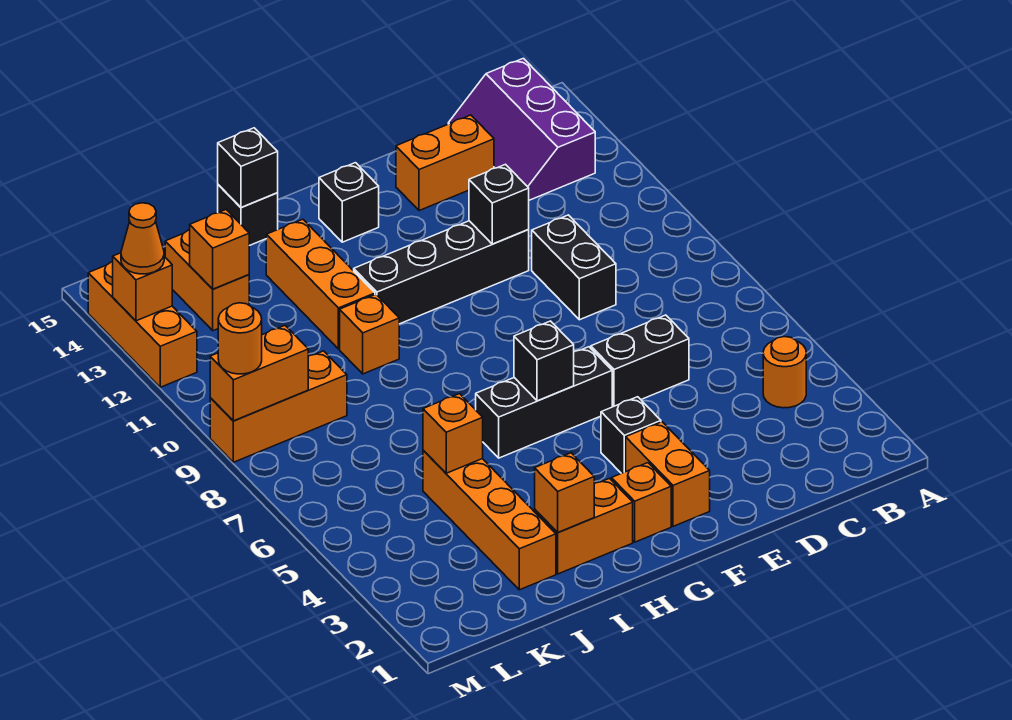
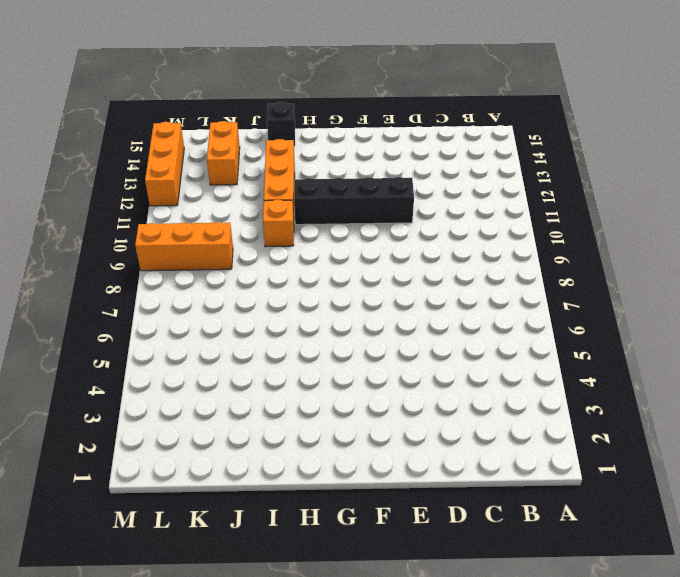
none -> orange 1x1 round brick [763,337,806,408]
none -> purple 2x3 slope [448,58,595,200]
none -> black 1x2 brick [591,315,689,407]

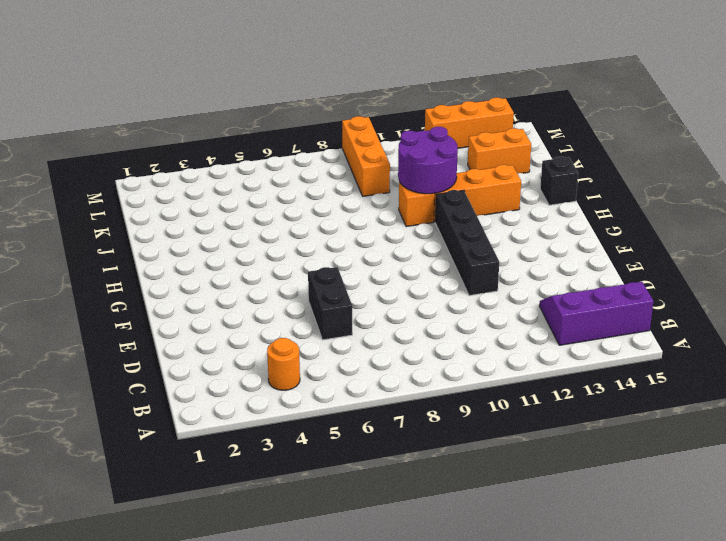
purple 2x2 round brick [398,127,458,194] -> none
none -> black 1x2 brick [532,215,616,320]
none -> orange 1x2 brick [396,115,494,211]
none -> orange 1x2 brick [626,422,710,526]

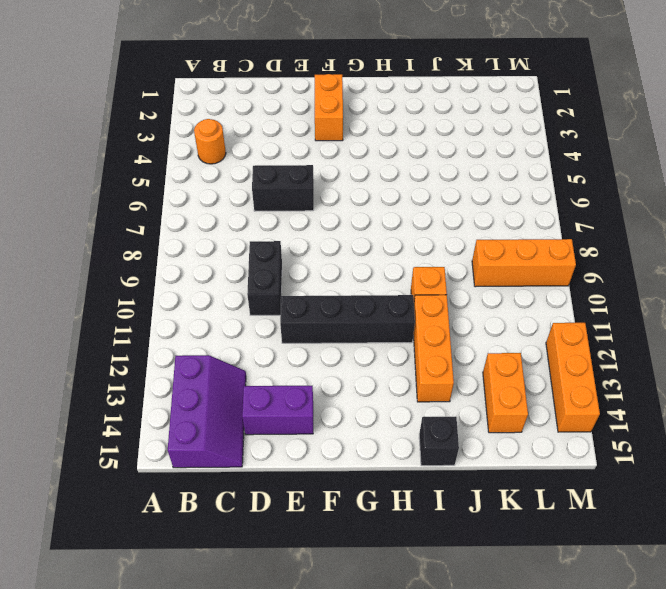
purple 1x2 brick [242,386,313,435] -> orange 1x2 brick [396,115,494,211]
none -> black 1x1 brick [601,397,661,473]
none -> black 1x3 brick [476,347,612,458]
none -> orange 1x1 brick [611,463,671,542]

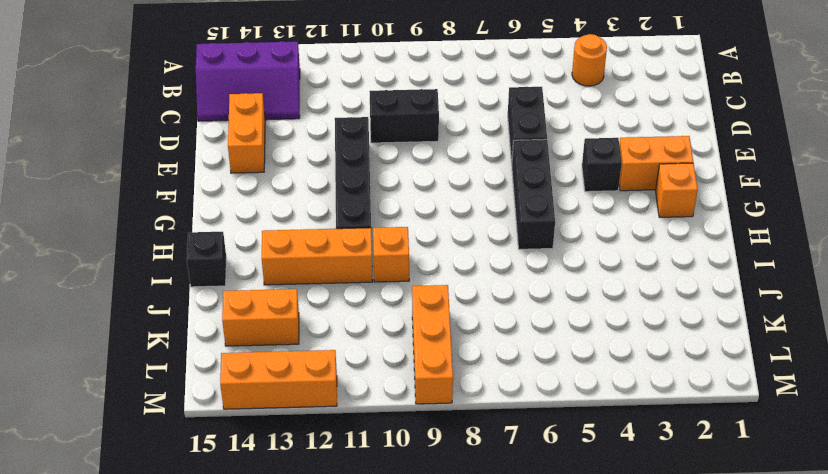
none -> black 1x1 brick [319,163,379,242]
none -> orange 1x2 brick [535,479,633,574]
none -> orange 1x4 brick [423,450,556,590]

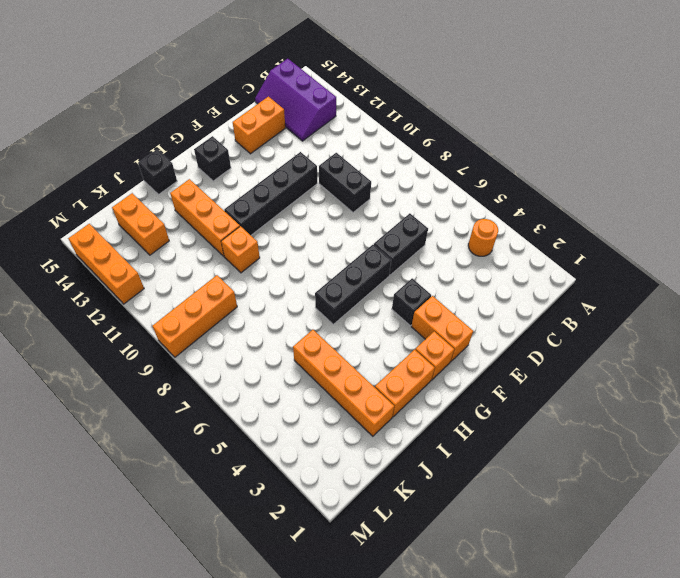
none -> black 1x1 brick [469,164,529,244]
none -> black 1x1 brick [514,321,574,401]
none -> orange 1x1 brick [535,453,594,532]

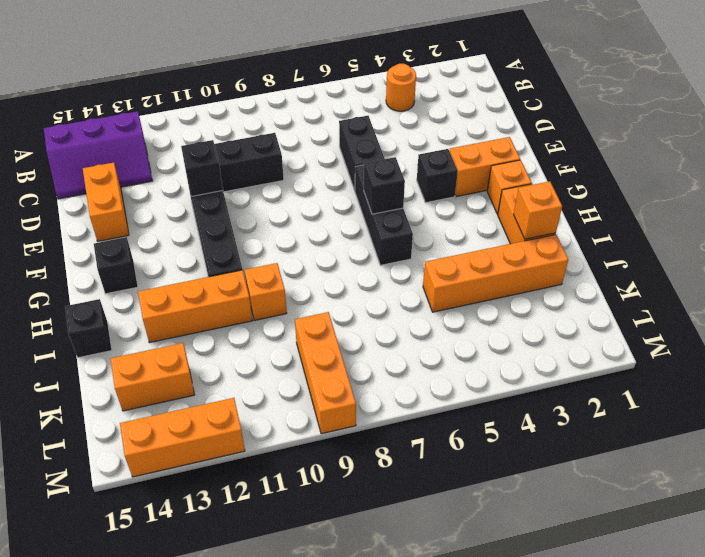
none -> black 1x1 brick [218,128,278,208]
none -> orange 1x1 brick [423,394,483,473]
none -> orange 1x1 brick [190,210,249,289]

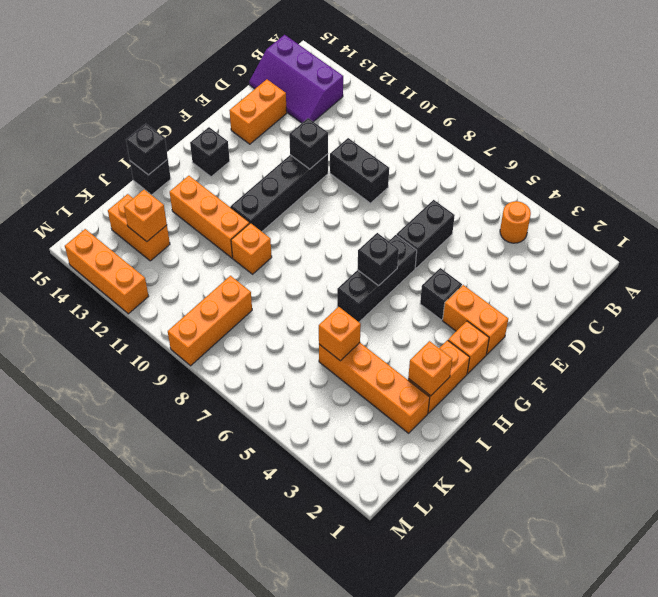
none -> orange 1x2 brick [210,326,308,421]
none -> orange 1x1 brick [113,253,172,321]
none -> orange 1x1 round brick [218,303,262,374]

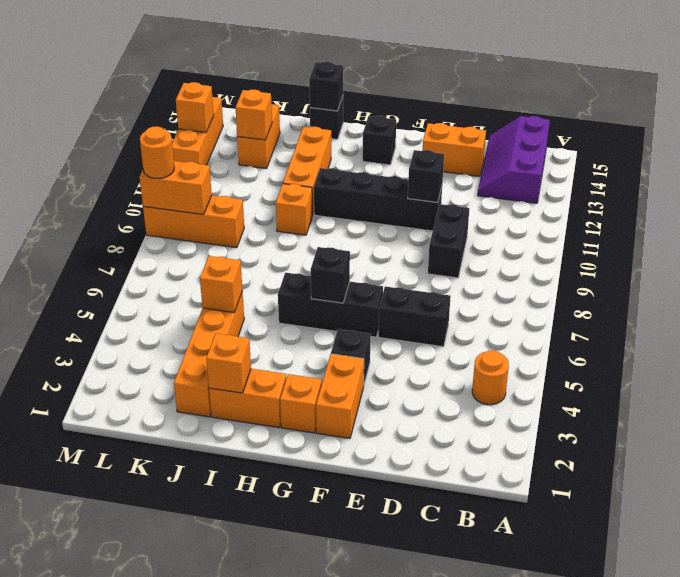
none -> orange 1x1 cone [121,203,164,274]

